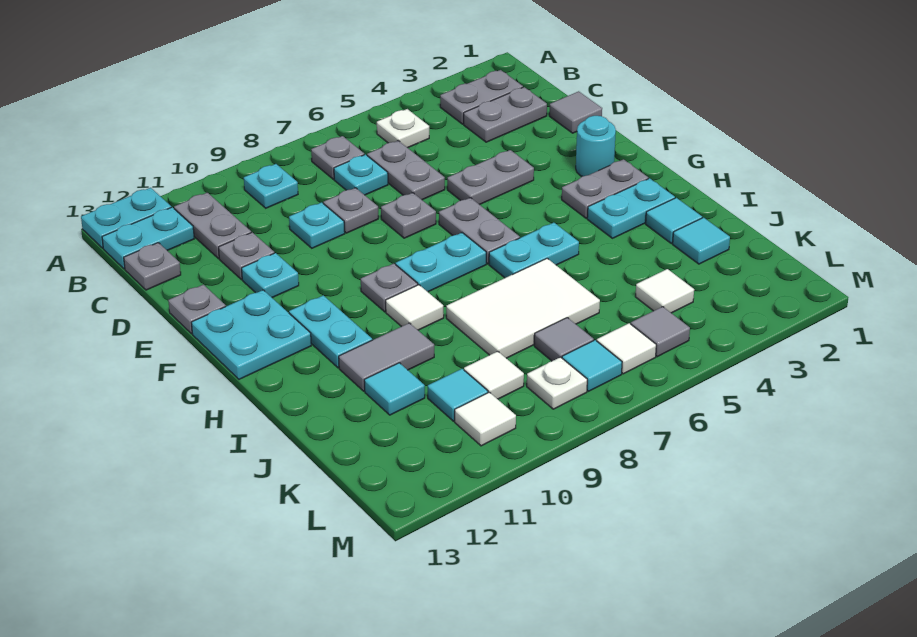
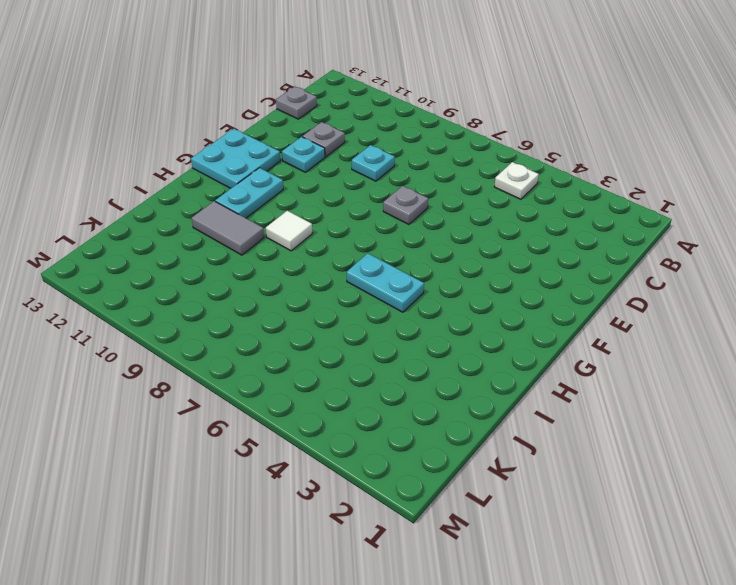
none -> cyan 1x2 plate [81,188,171,248]
none -> grey 1x2 plate [440,70,523,124]
none -> grey 1x1 plate [311,136,364,179]
none -> cyan 1x1 plate [244,164,298,208]

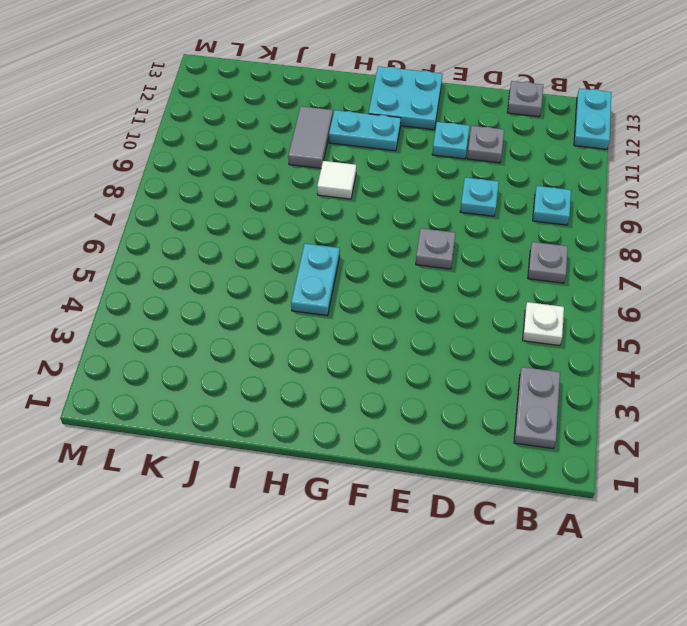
none -> grey 1x2 plate [174,193,251,259]
none -> cyan 1x2 plate [102,207,194,269]
none -> grey 1x2 plate [464,87,547,142]
none -> grey 1x2 plate [367,141,445,200]

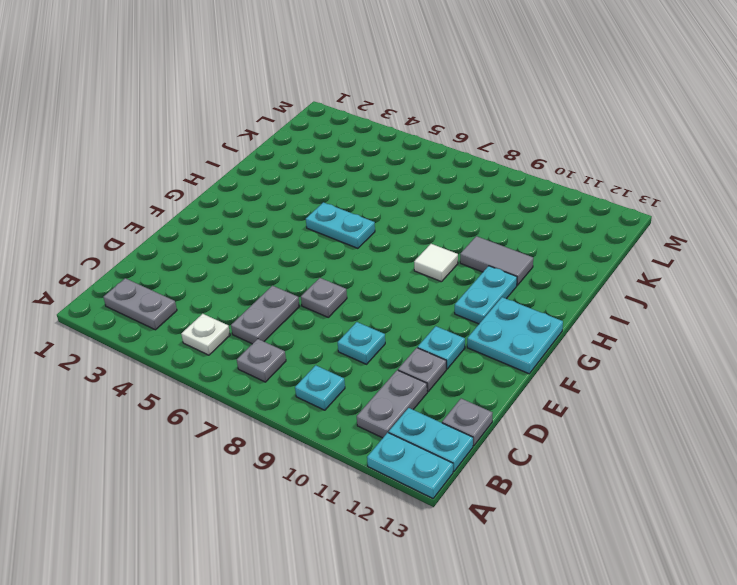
none -> grey 1x2 plate [464,87,547,142]
none -> cyan 1x1 plate [334,155,388,195]
none -> grey 1x1 tile [549,91,602,133]
none -> grey 1x1 plate [323,188,378,233]

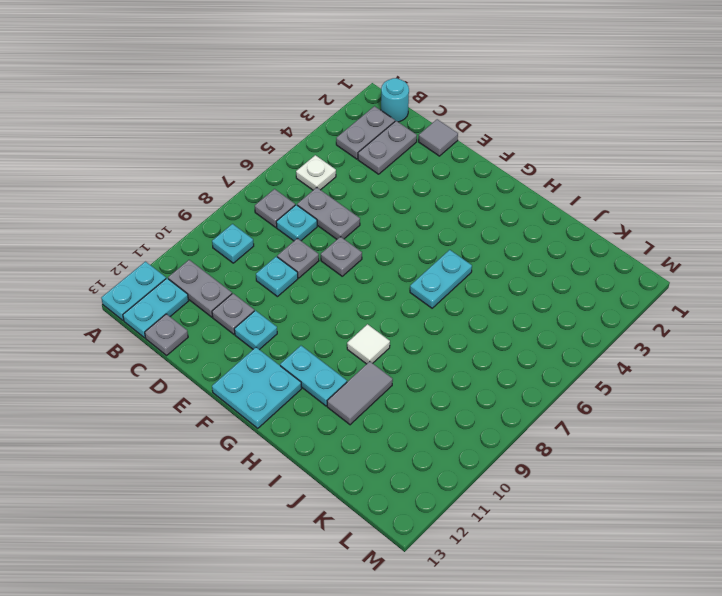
cyan 1x1 round brick [381,78,409,122] -> cyan 1x1 round brick moved to [576,116,616,176]
none -> grey 1x2 plate [447,150,534,205]
none -> grey 1x1 plate [168,285,226,334]
none -> grey 1x2 plate [439,198,520,264]
none -> grey 1x2 plate [562,159,648,218]

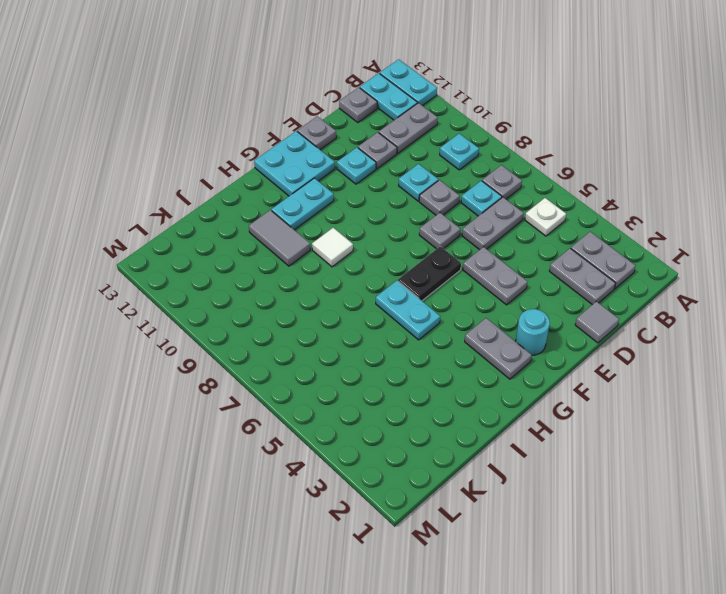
black 1x2 plate [398,246,461,301] -> grey 1x2 plate [439,198,520,264]
none -> cyan 1x2 plate [396,233,486,292]
none -> grey 1x1 plate [361,264,418,312]
none -> cyan 1x2 plate [587,178,675,238]
none -> cyan 1x1 tile [646,198,702,244]

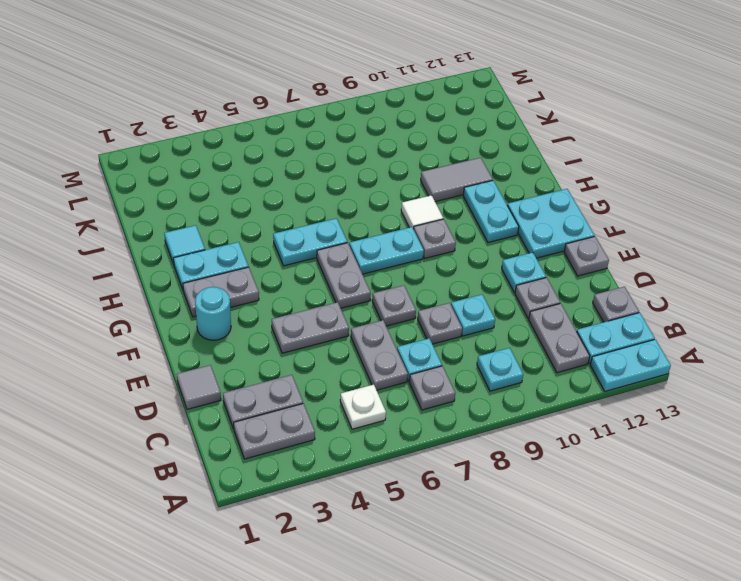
none -> white 2x3 tile [446,258,600,358]
none -> cyan 1x1 tile [673,218,730,264]
none -> cyan 1x1 tile [364,363,425,415]
none -> white 1x1 tile [635,269,694,313]

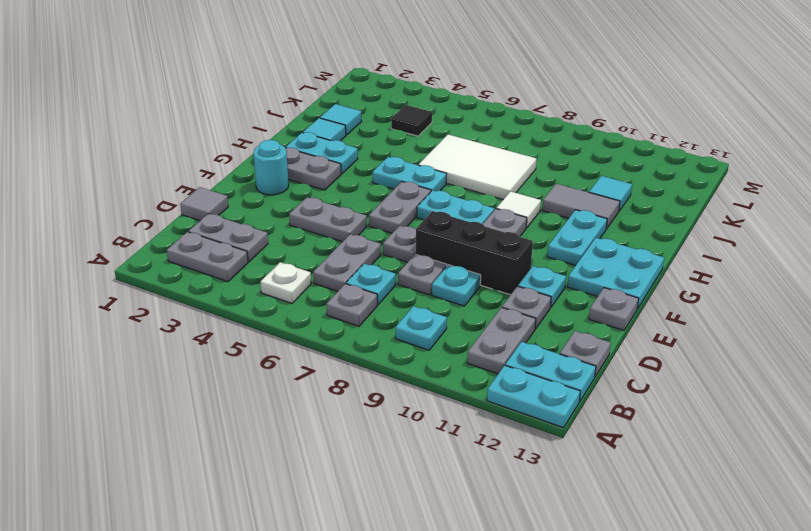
black 1x3 brick [416,211,533,295] -> none
black 1x1 tile [391,105,432,136] -> white 1x1 tile [635,269,694,313]
none -> grey 1x1 tile [534,318,594,361]
none -> white 1x1 tile [464,351,524,399]
none -> cyan 1x1 tile [428,369,488,421]
none -> grey 1x1 tile [631,307,690,357]

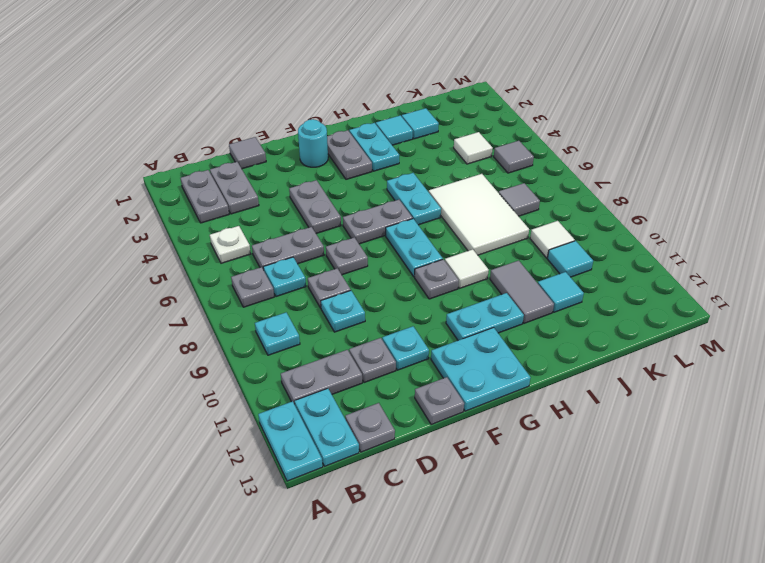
none -> white 1x1 tile [597,323,656,374]
none -> cyan 1x1 tile [562,340,622,391]
none -> white 1x1 plate [527,357,587,409]
none -> white 1x1 tile [455,392,516,446]

